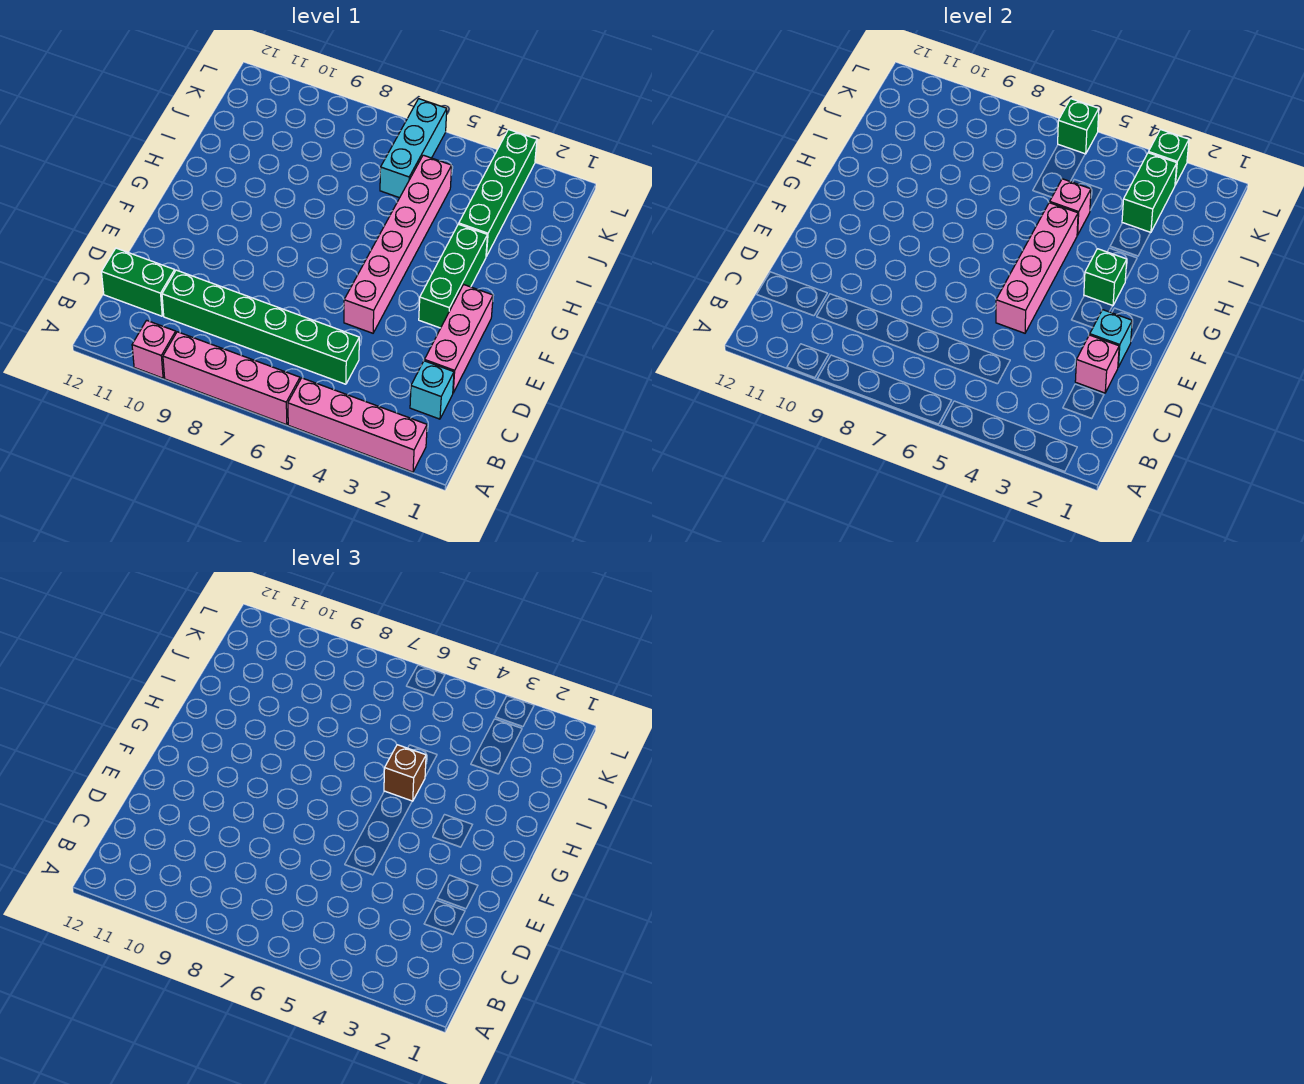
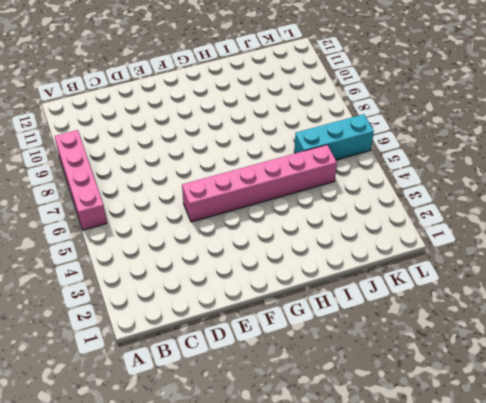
none -> pink 1x4 brick [288,378,427,472]
none -> pink 1x1 brick [132,320,176,378]
none -> cyan 1x1 brick [410,361,454,419]

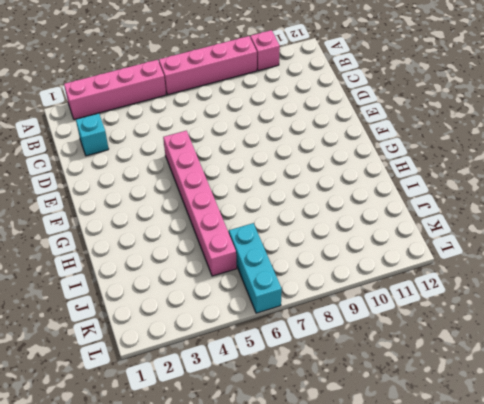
none -> green 1x6 brick [162,270,359,384]
none -> green 1x2 brick [102,248,175,316]
none -> pink 1x3 brick [424,285,493,393]

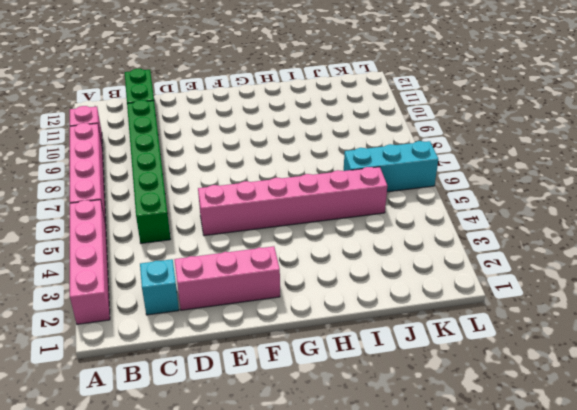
none -> green 1x3 brick [419,224,487,328]
none -> green 1x4 brick [459,129,537,256]
none -> pink 1x1 brick [1075,335,1119,393]

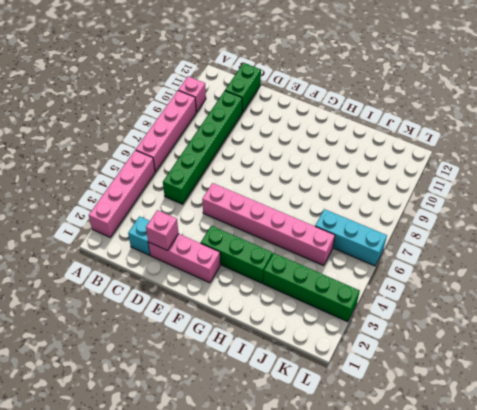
none -> cyan 1x1 brick [1090,310,1132,367]
none -> pink 1x4 brick [996,203,1078,333]
none -> green 1x1 brick [1084,249,1127,306]

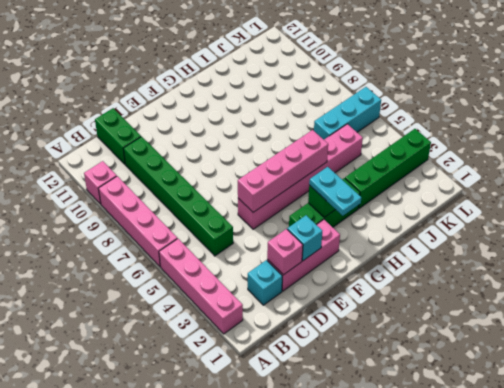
cyan 1x2 plate [309,167,361,216] -> none
none -> pink 1x1 brick [1050,179,1091,235]
none -> green 1x2 brick [1122,153,1177,233]
none -> green 1x1 brick [1148,129,1189,185]

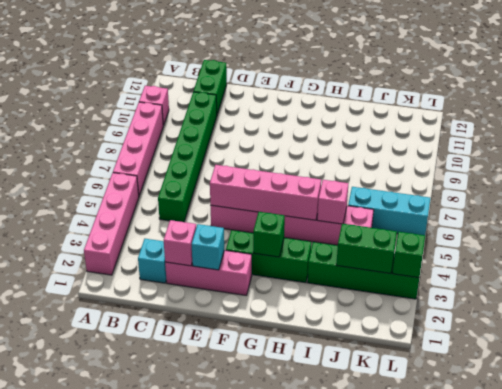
none -> green 1x1 brick [1058,99,1099,154]
none -> brown 1x1 brick [384,745,426,801]

